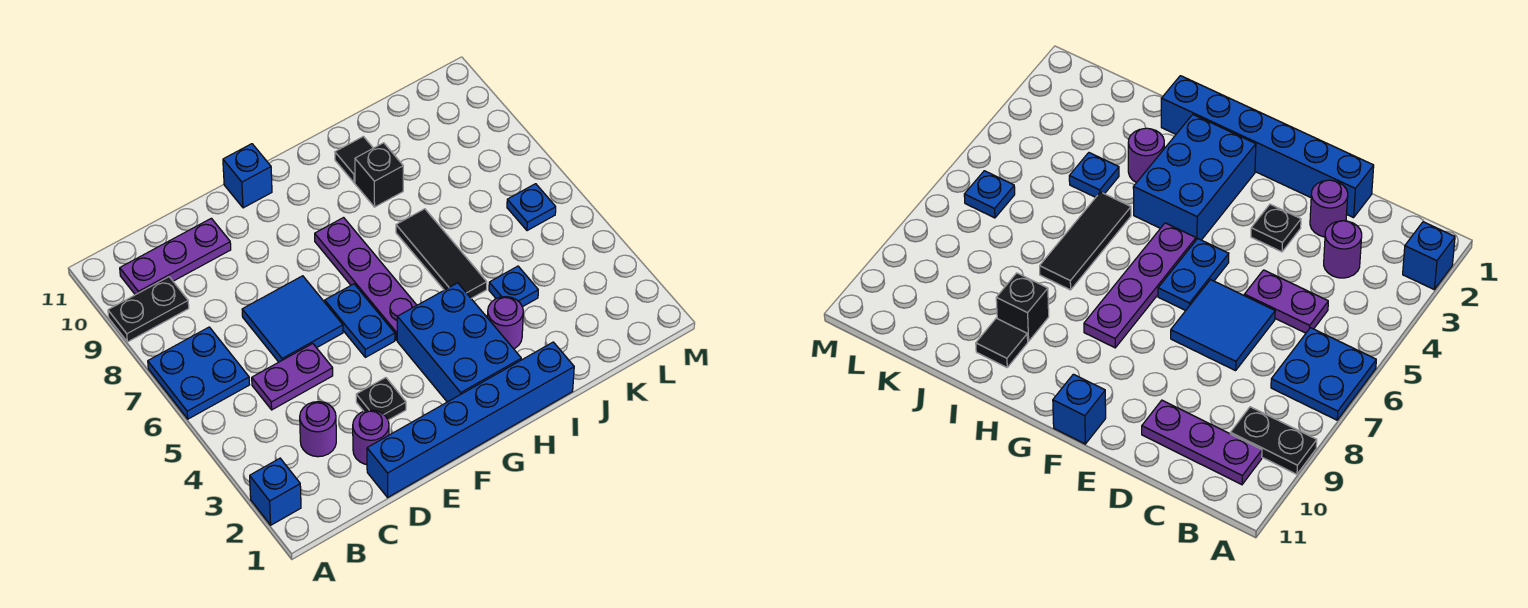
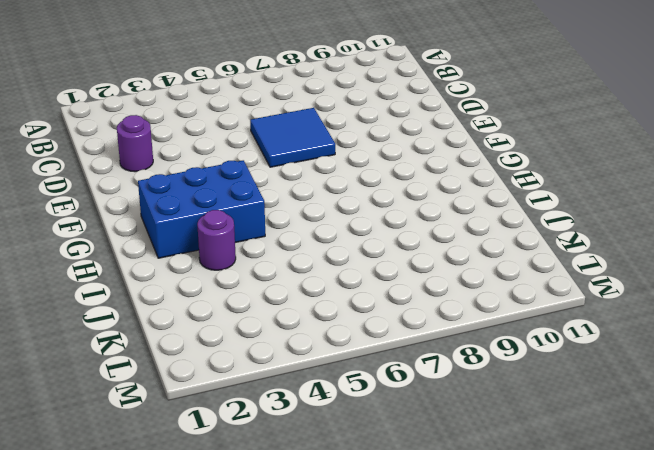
none -> blue 1x1 brick [250,458,301,525]
none -> blue 2x2 plate [148,327,250,419]
none -> black 1x2 plate [108,277,189,342]

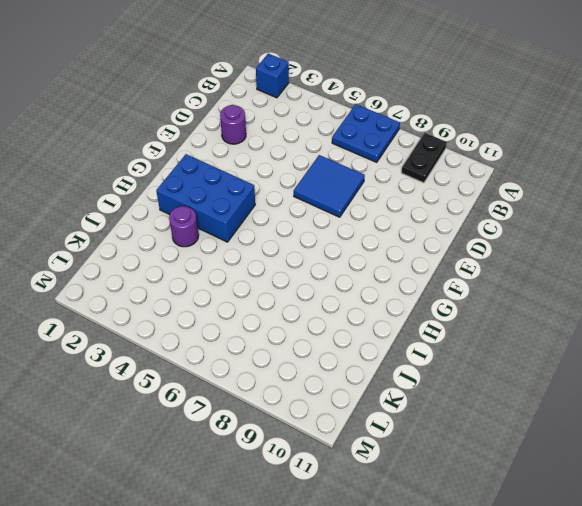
none -> purple 1x3 plate [120,218,231,295]
none -> purple 1x1 round brick [300,402,336,457]
none -> purple 1x2 plate [252,344,333,410]

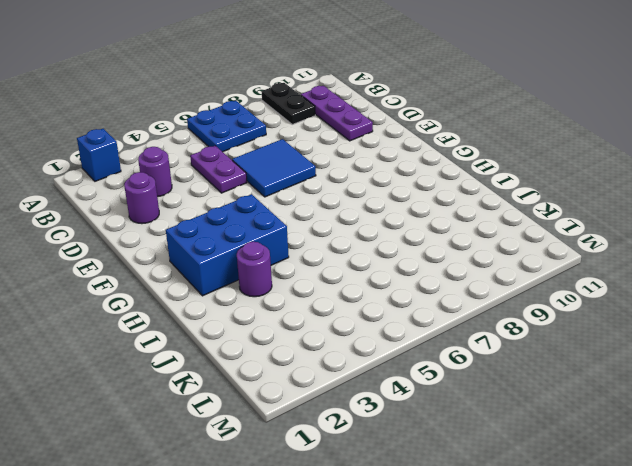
none -> blue 1x6 brick [367,342,574,497]
none -> black 1x1 plate [356,378,406,420]
none -> blue 1x2 plate [325,284,395,357]

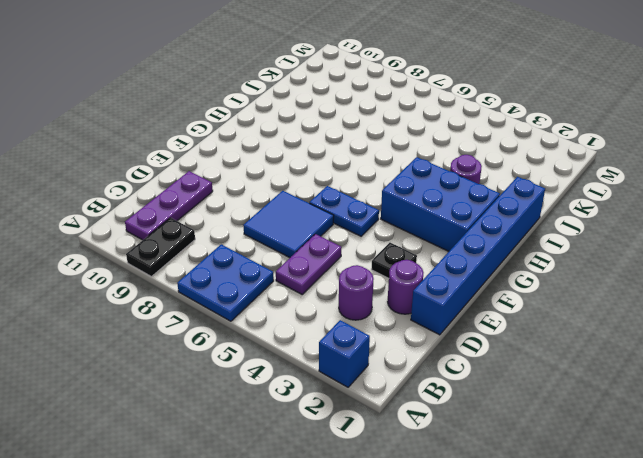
none -> blue 1x1 brick [223,144,272,208]
none -> purple 1x4 plate [315,218,417,340]
none -> black 1x3 tile [396,209,487,298]

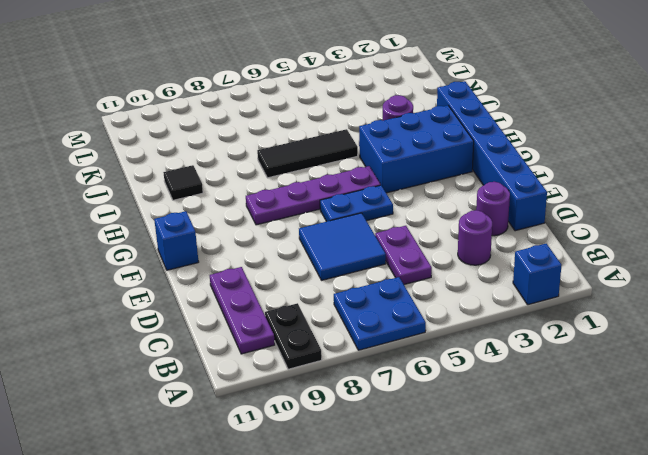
none -> black 1x1 plate [356,378,406,420]
none -> black 1x1 brick [355,143,403,207]
none -> blue 1x1 plate [489,266,538,307]

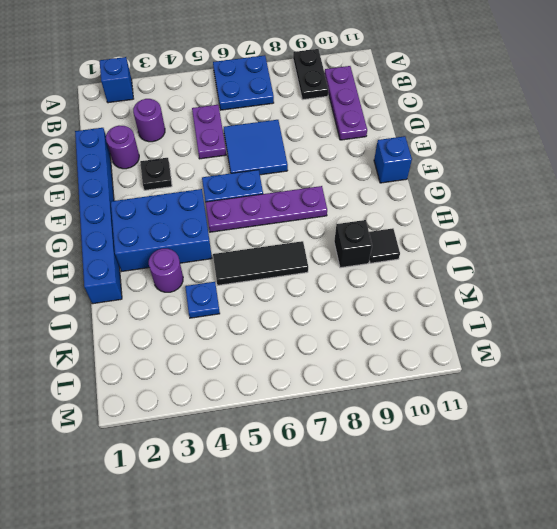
none -> blue 1x1 plate [507,184,556,231]

